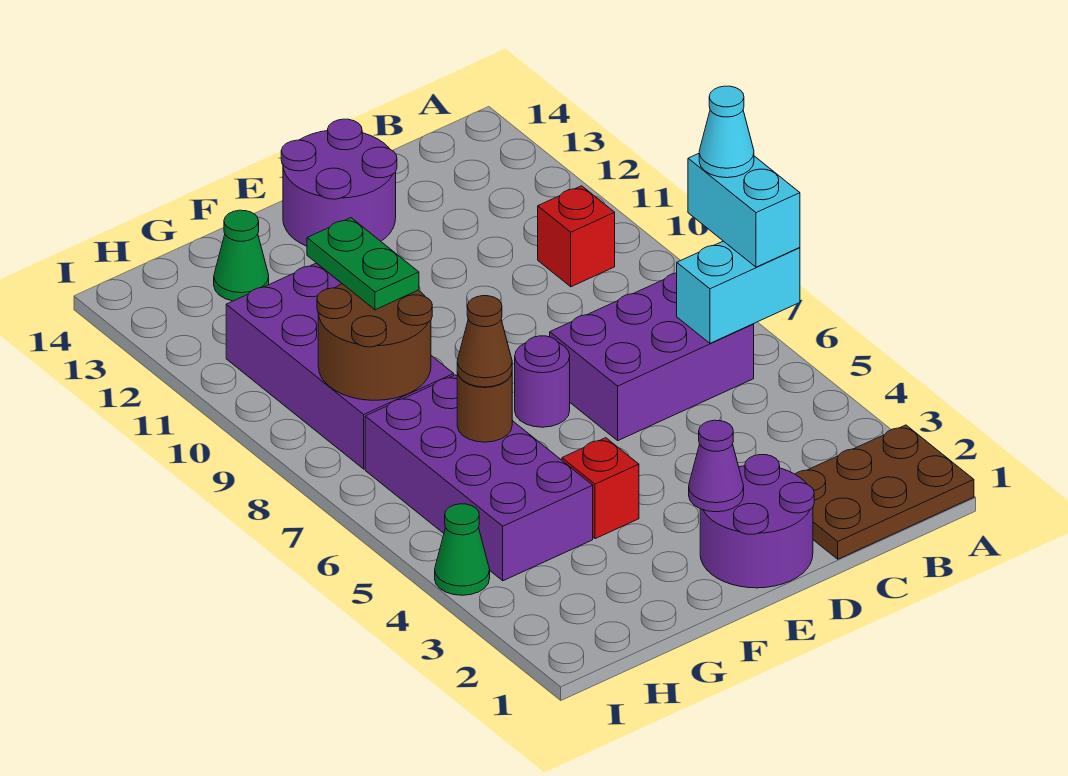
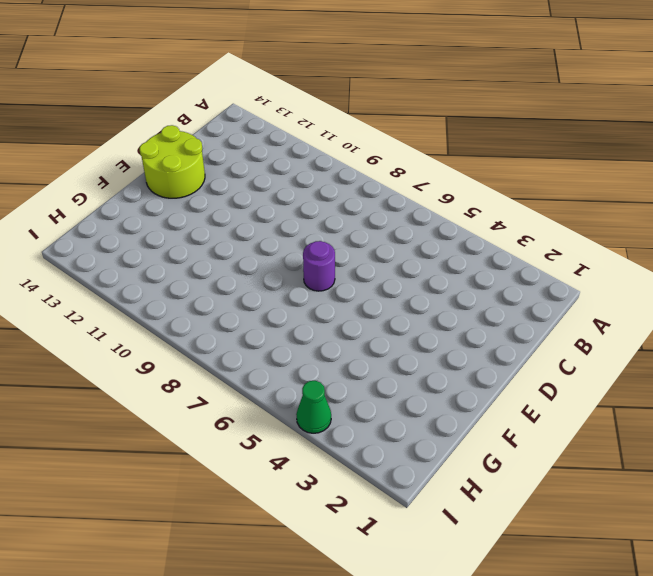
lime 2x2 round brick [140,125,205,198] -> purple 2x2 round brick [281,119,397,246]
none -> brown 2x3 plate [795,425,974,559]
none -> purple 2x3 brick [550,273,754,440]
none -> red 1x1 brick [538,186,615,287]

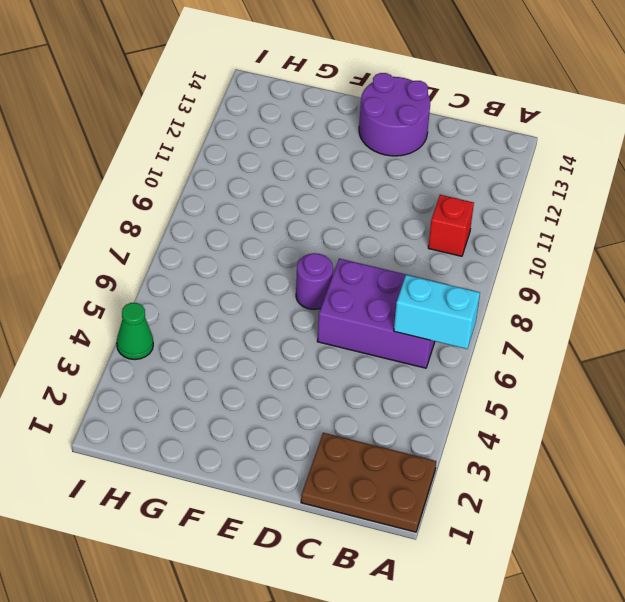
none -> purple 2x2 round brick [700,455,814,588]
none -> red 1x1 brick [562,438,639,539]
none -> purple 2x4 brick [365,375,593,581]

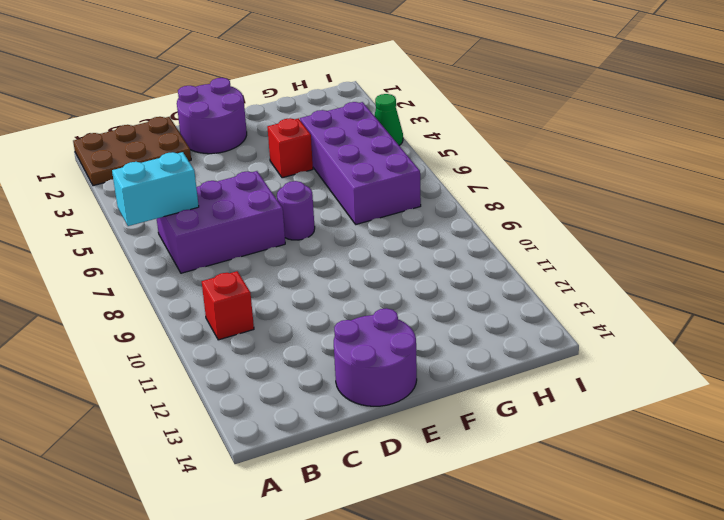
none -> purple 2x4 brick [226,263,454,469]
none -> green 1x1 cone [214,210,269,301]
none -> purple 1x1 cone [689,420,744,512]

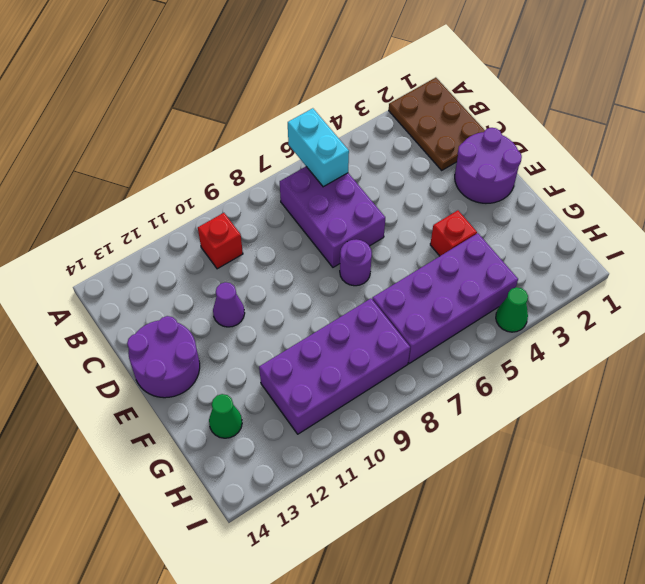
purple 1x1 cone [213,282,245,327] -> purple 1x1 cone moved to [689,420,744,512]
none -> brown 1x1 round brick [457,372,512,442]
none -> brown 2x2 round brick [317,284,432,400]
none -> cyan 1x2 brick [688,154,800,267]

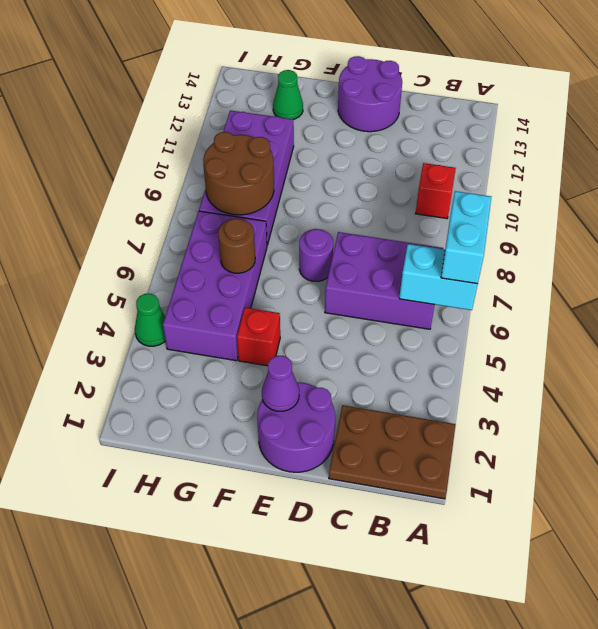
none -> brown 1x1 cone [457,296,512,387]
none -> green 1x2 plate [307,218,419,310]
none -> cyan 1x1 cone [699,86,754,178]

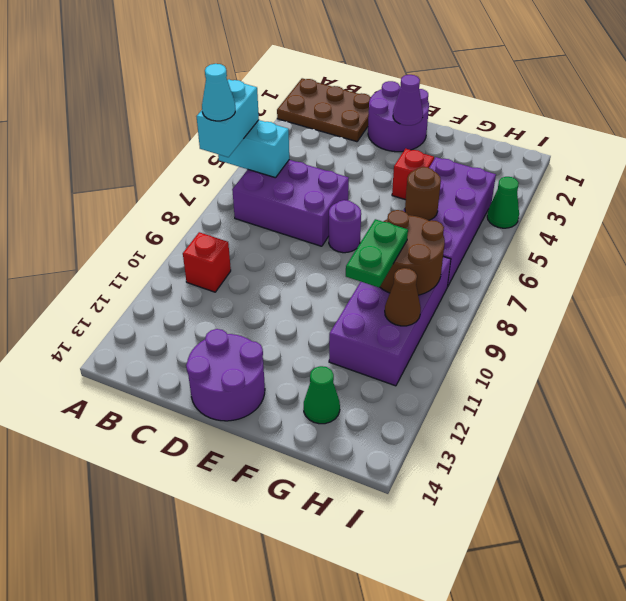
brown 1x1 cone [385,268,421,326] -> brown 1x1 cone moved to [457,296,512,387]

